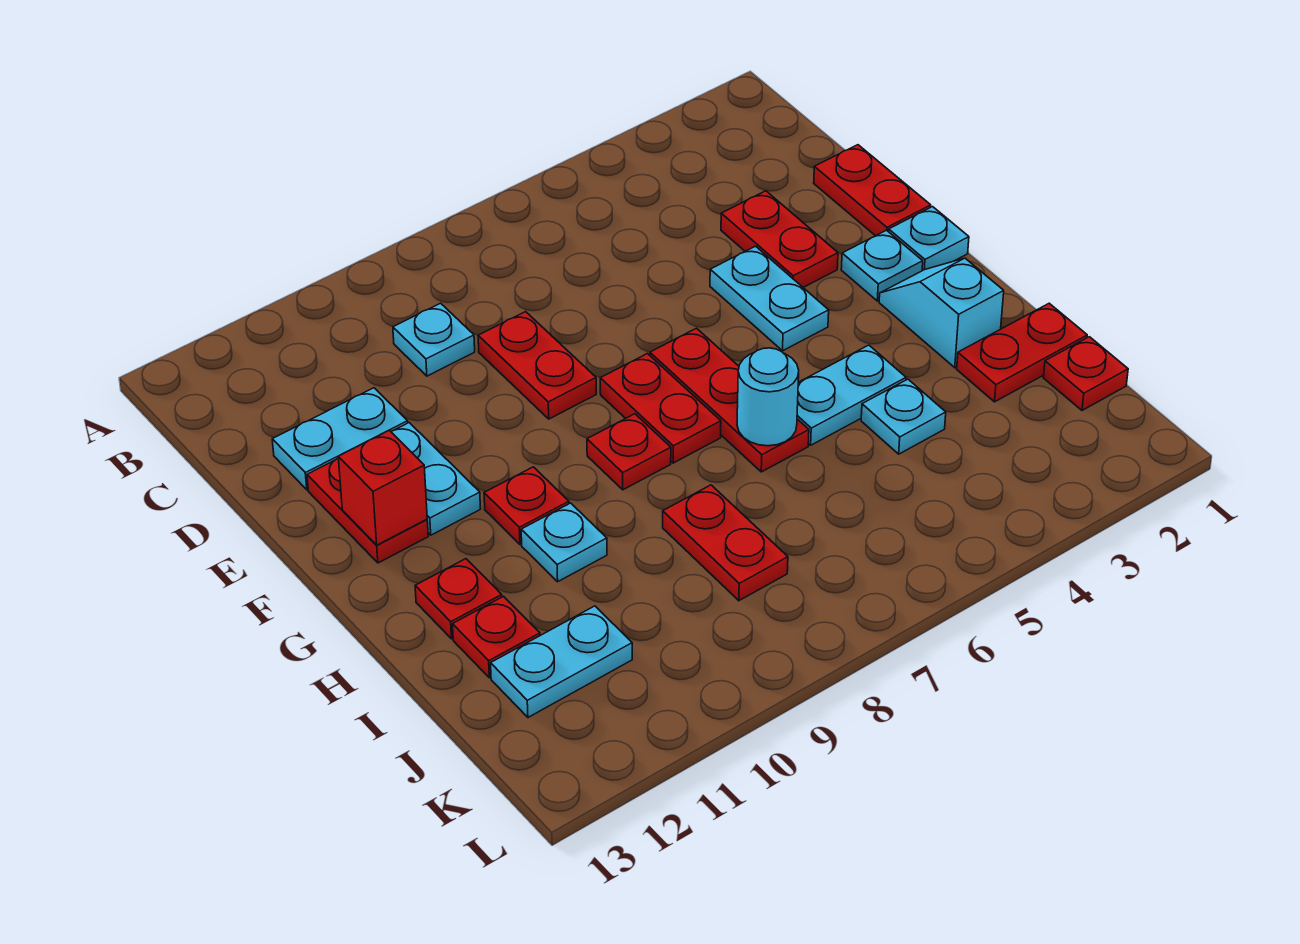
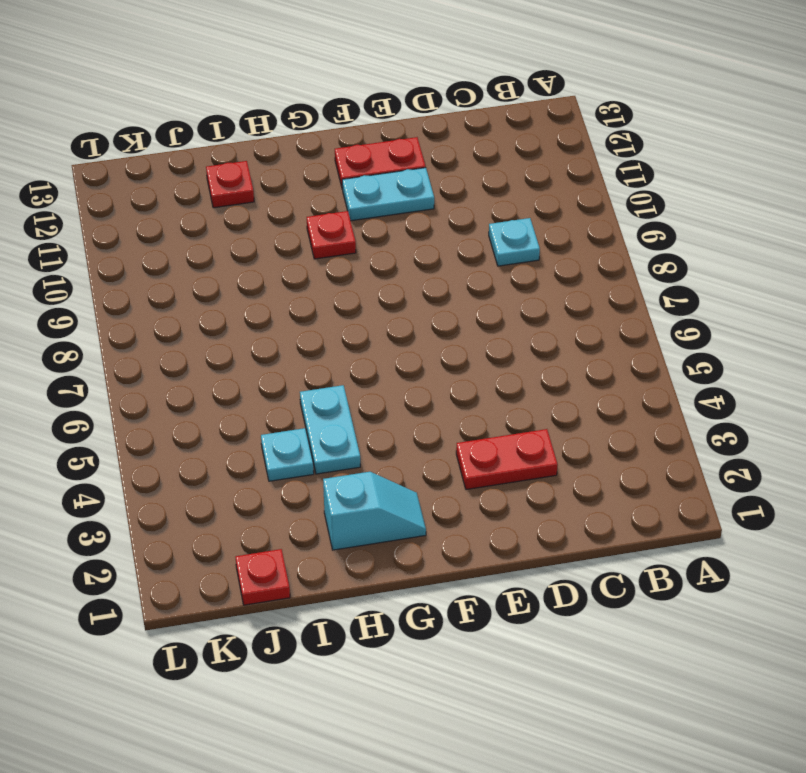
none -> red 1x2 plate [814,145,931,236]
none -> red 1x2 plate [478,312,596,419]
none -> cyan 1x2 plate [272,388,408,490]

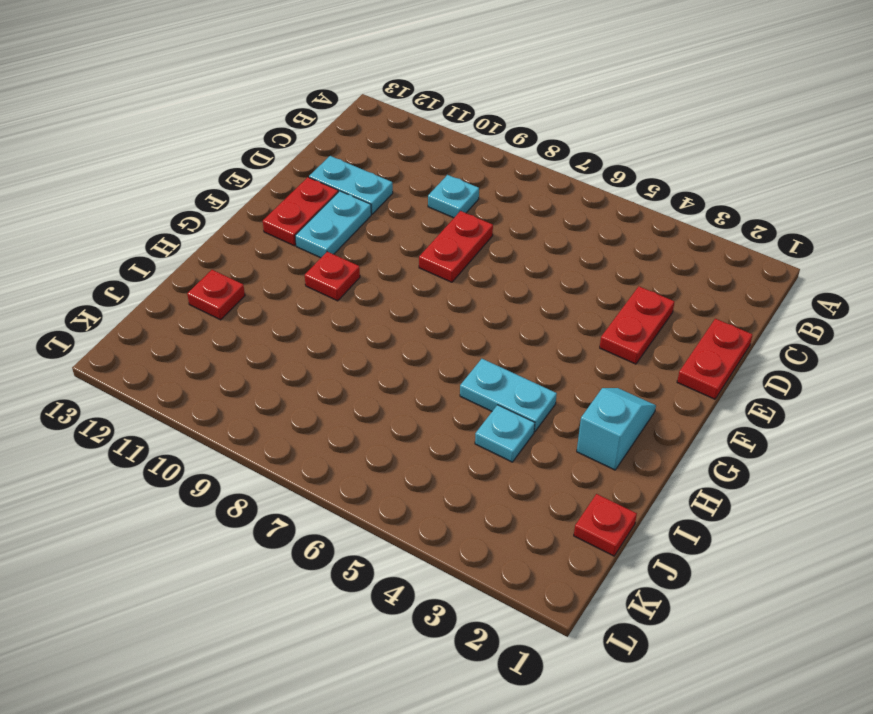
none -> cyan 1x2 plate [710,246,829,351]
none -> cyan 1x1 plate [889,207,969,271]
none -> cyan 1x1 plate [841,230,923,301]

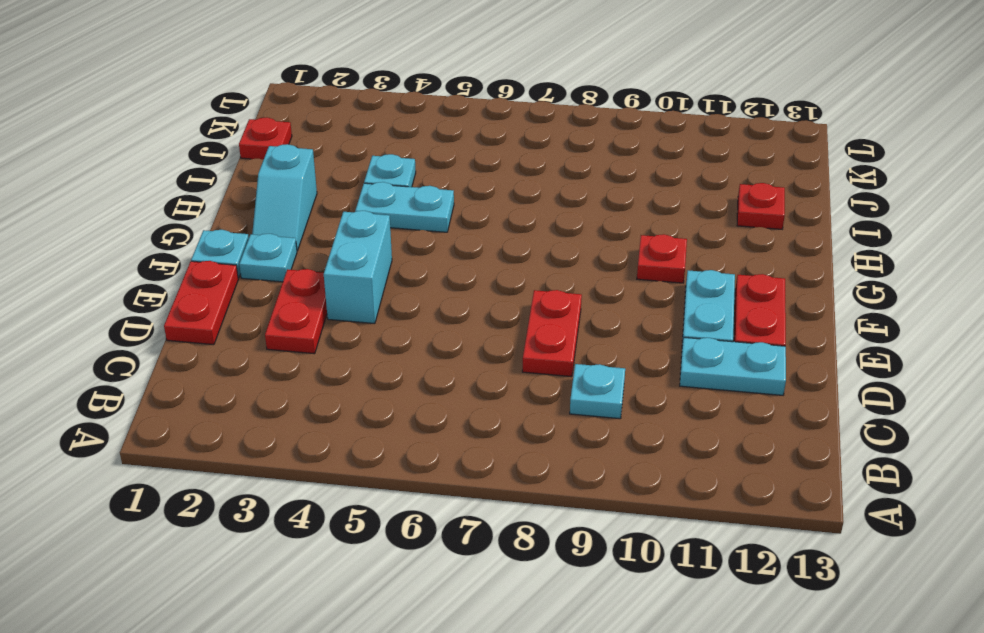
cyan 1x2 brick [324,211,392,324] -> cyan 1x2 plate [710,246,829,351]
none -> red 1x3 plate [650,328,809,472]
none -> red 1x2 plate [600,354,721,463]
none -> red 1x1 plate [587,414,671,490]

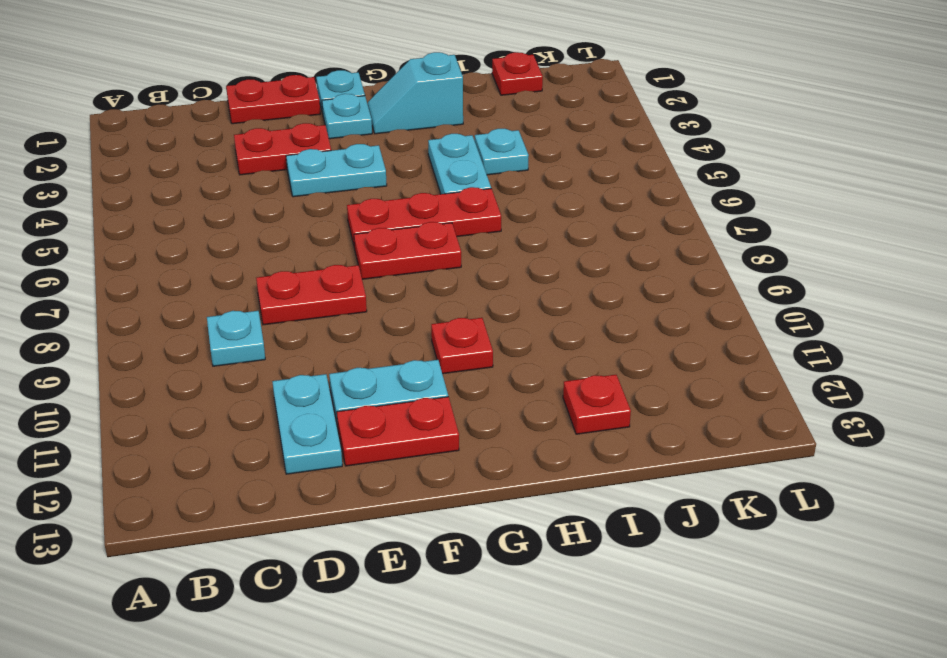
none -> red 1x1 plate [587,414,671,490]
none -> cyan 1x1 plate [521,503,607,582]
none -> red 1x1 plate [415,559,502,639]

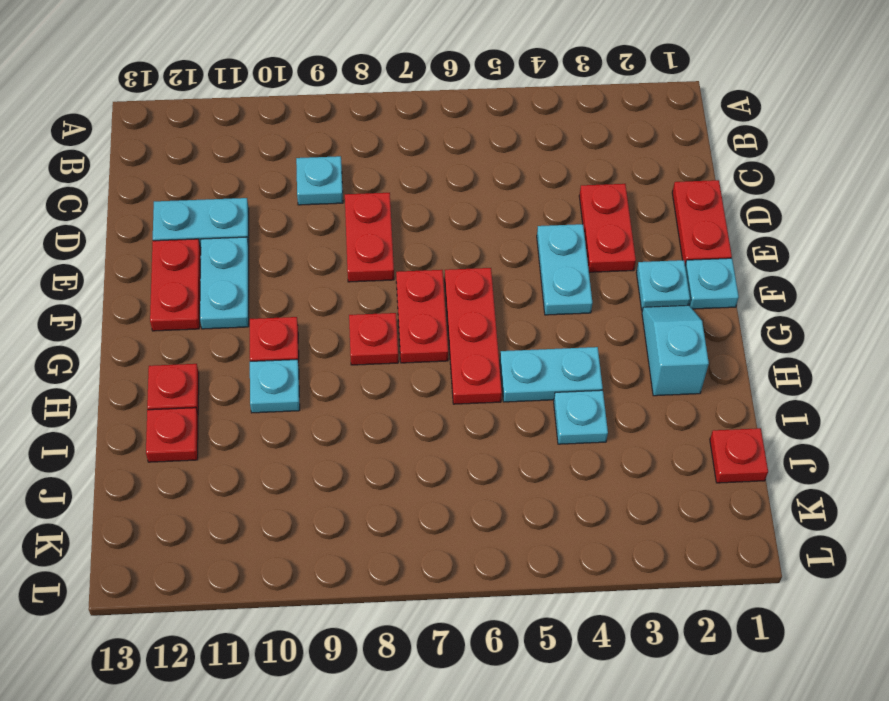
none -> red 1x2 plate [957,303,1087,402]
none -> red 1x2 plate [663,485,788,601]
none -> cyan 1x2 plate [491,606,632,717]

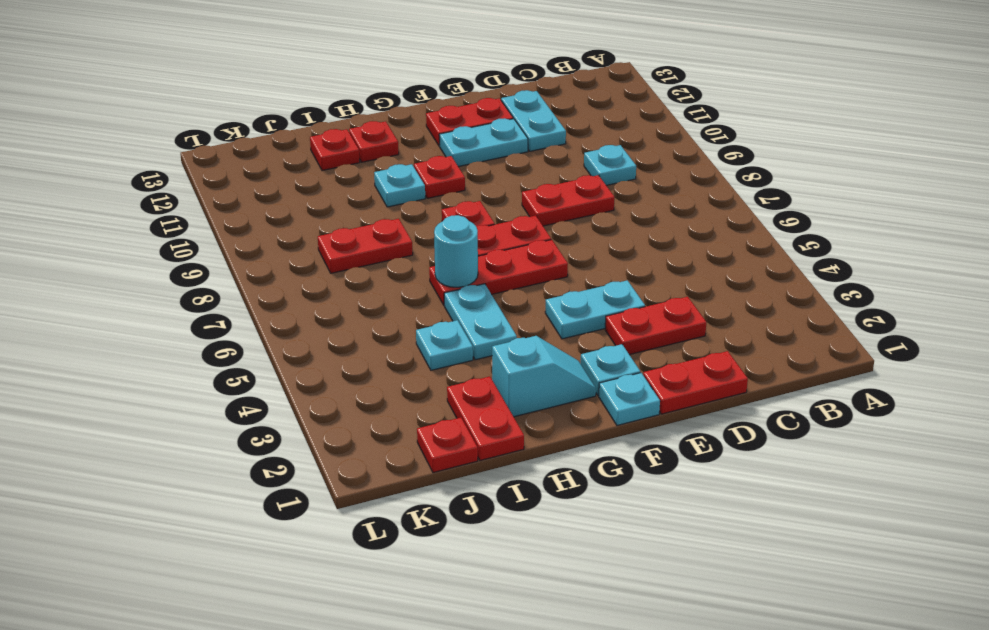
none -> cyan 1x2 plate [491,606,632,717]
none -> red 1x1 brick [338,430,427,545]

